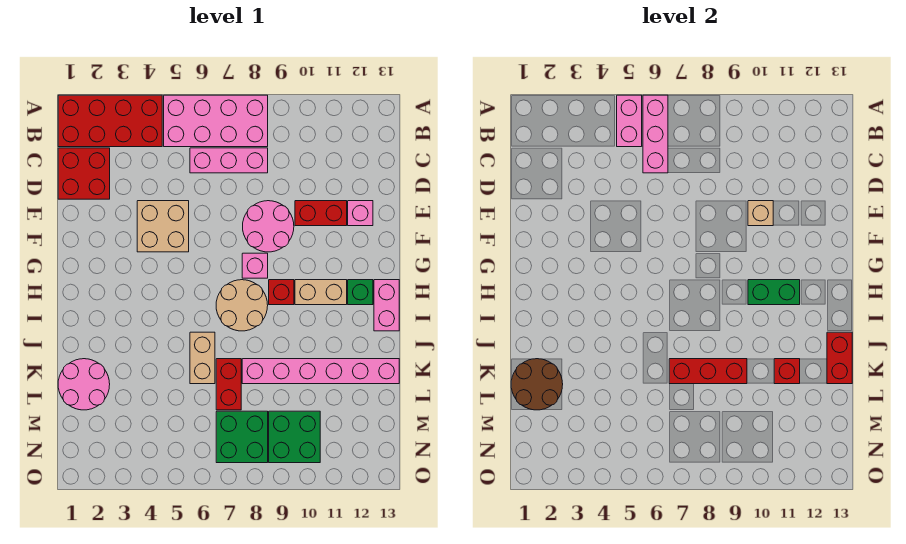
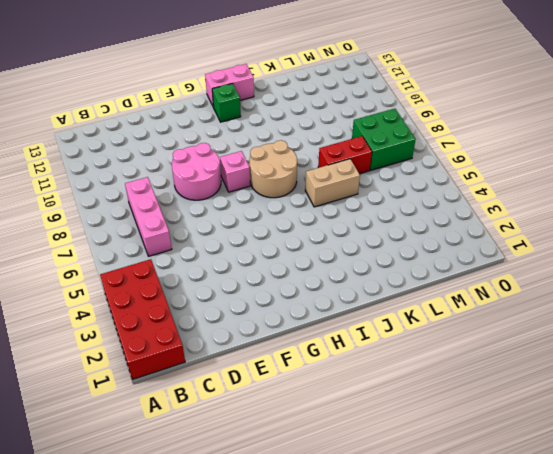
none -> pink 2x4 brick [164,95,268,147]
none -> red 2x2 brick [58,148,110,199]
none -> tan 2x2 brick [137,201,189,252]

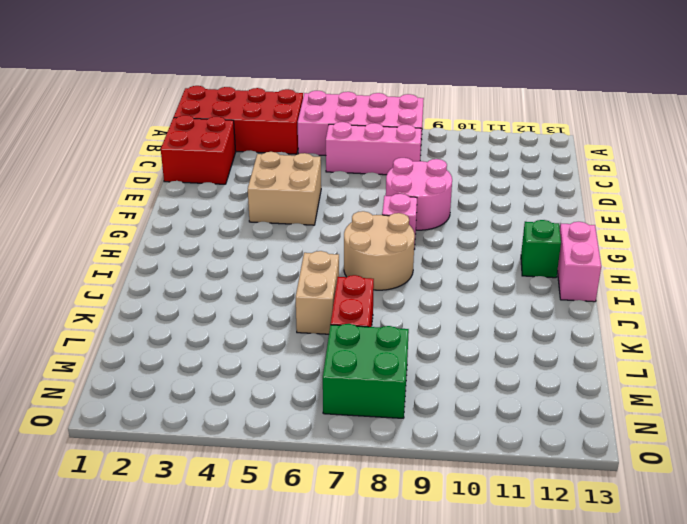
none -> red 1x2 brick [295,201,347,226]
none -> pink 1x1 brick [348,201,373,226]
none -> red 1x1 brick [269,280,294,305]

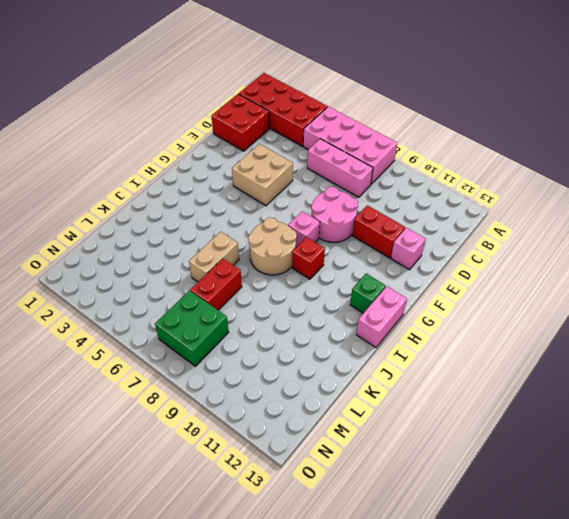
none -> tan 1x2 brick [295,280,347,305]
none -> pink 2x2 round brick [58,359,110,410]
none -> pink 1x6 brick [242,359,399,384]

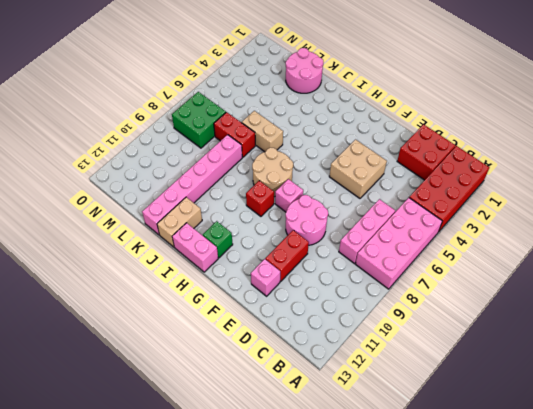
tan 1x2 brick [157,197,202,247] -> tan 1x2 brick moved to [295,280,347,305]
none -> green 2x2 brick [269,411,320,463]
none -> pink 1x2 brick [617,95,642,147]
none -> pink 1x3 brick [643,95,668,173]

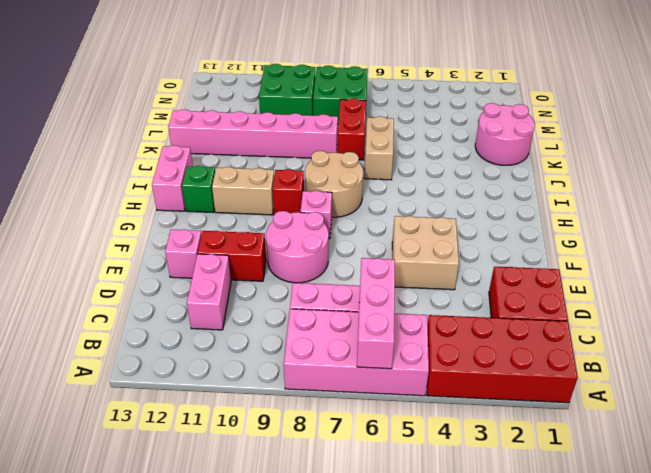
pink 1x2 brick [187,254,231,330] -> pink 1x2 brick moved to [617,95,642,147]
none -> tan 1x1 brick [748,201,773,226]
none -> green 1x2 brick [748,280,800,305]
none -> red 1x2 brick [827,332,852,384]

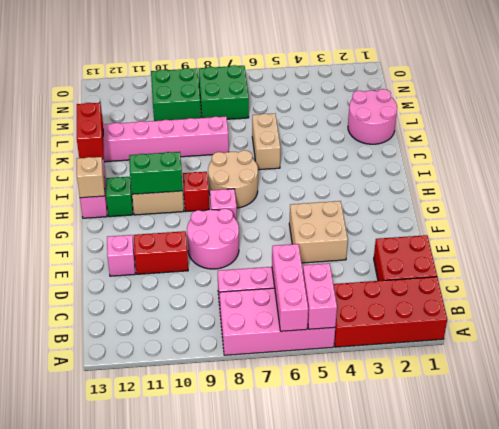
tan 1x1 brick [77,157,105,198] -> tan 1x1 brick moved to [748,201,773,226]
none -> red 1x2 brick [216,359,241,410]
none -> brown 2x2 round brick [511,359,563,410]
none -> red 1x3 brick [669,359,747,384]

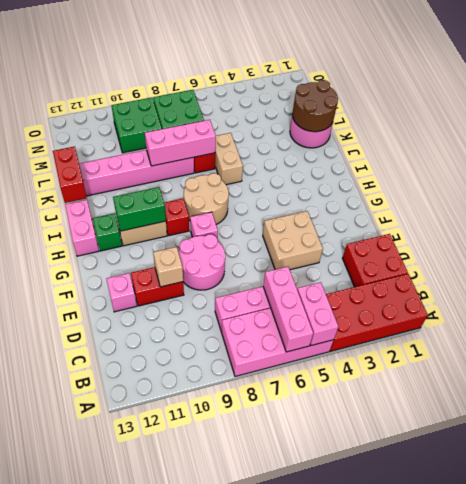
pink 1x3 brick [145,120,216,166] -> red 1x3 brick [669,359,747,384]
none -> red 1x1 brick [774,359,800,384]

